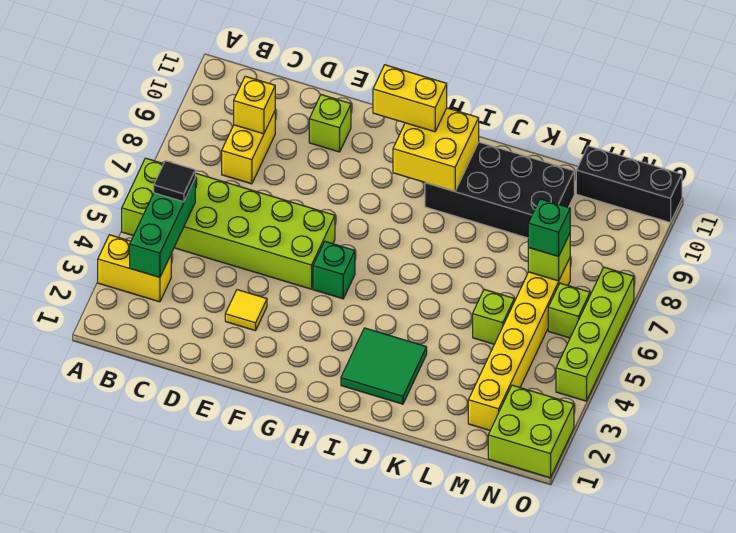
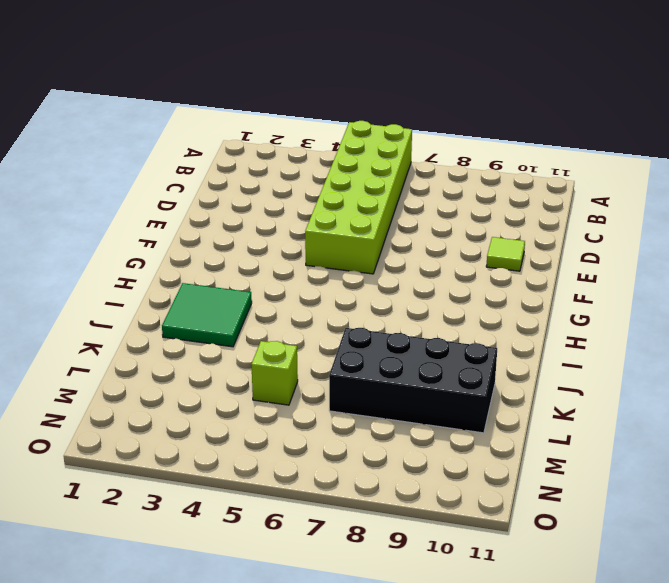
lime 1x1 tile [486,237,525,271] -> lime 1x1 brick [309,95,351,152]
black 2x4 brick [329,328,497,433] -> black 2x4 brick turned to [425,142,574,238]
none -> yellow 1x2 brick [98,235,171,302]
none -> yellow 1x2 brick [222,111,275,184]
none -> yellow 1x1 tile [225,290,267,331]

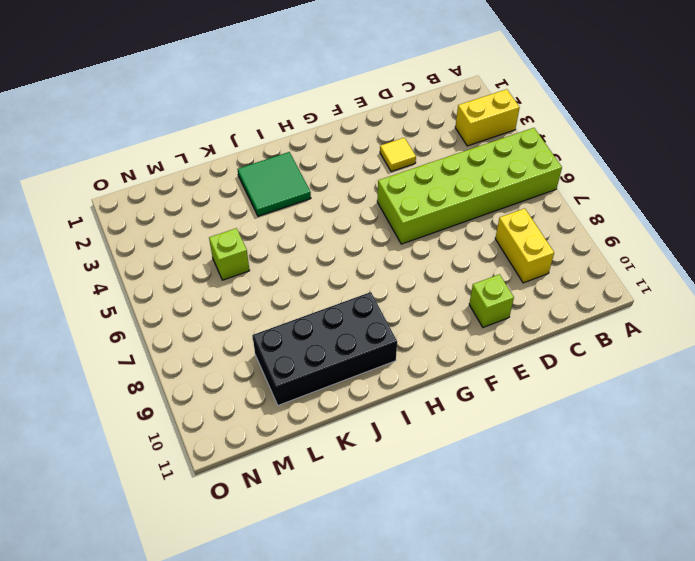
none -> green 1x1 brick [313,242,355,299]
none -> yellow 1x6 brick [468,258,570,430]
none -> black 1x3 brick [576,146,682,222]

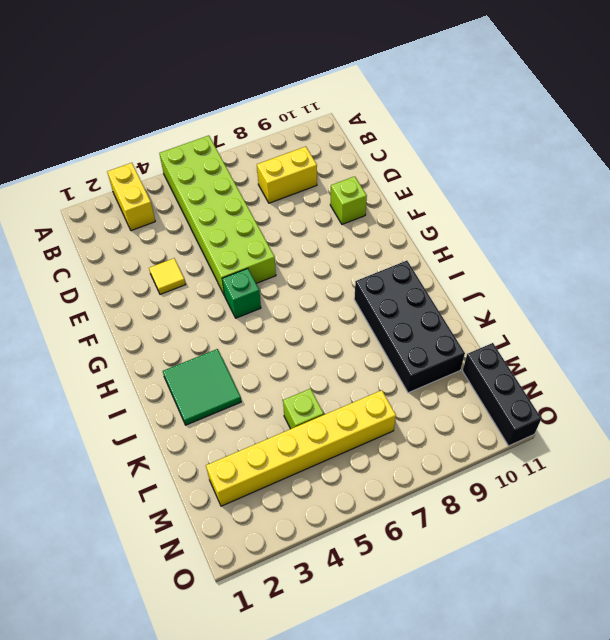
none -> lime 2x2 brick [488,385,574,478]
none -> lime 1x1 brick [548,283,590,338]
none -> lime 1x4 brick [556,267,634,401]

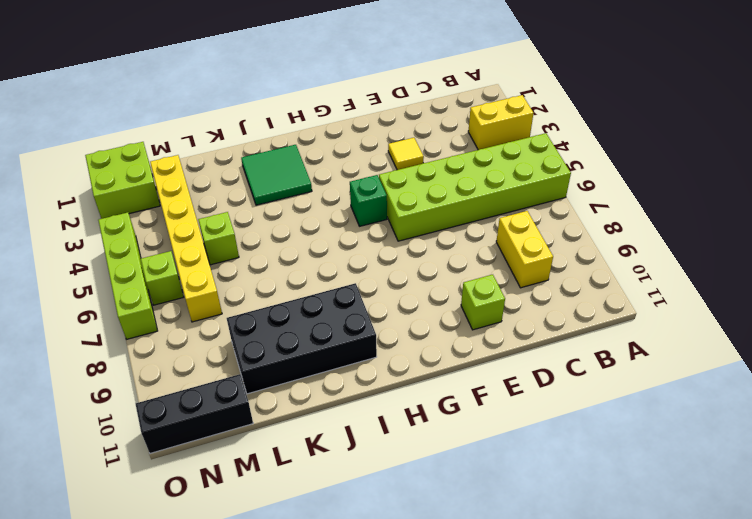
none -> green 1x3 brick [130,180,195,277]
none -> yellow 1x1 brick [234,76,275,134]
none -> yellow 2x2 brick [393,108,479,191]

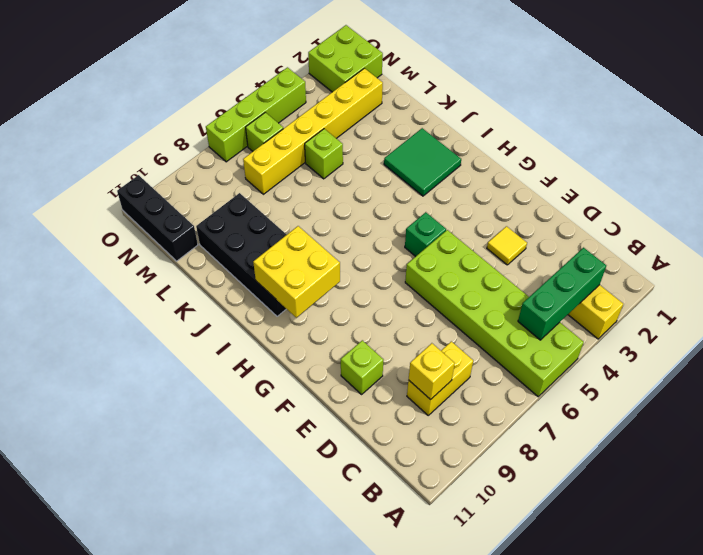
none -> lime 1x1 brick [528,234,570,281]
none -> black 1x1 tile [154,161,195,202]
none -> yellow 1x2 brick [373,65,447,132]

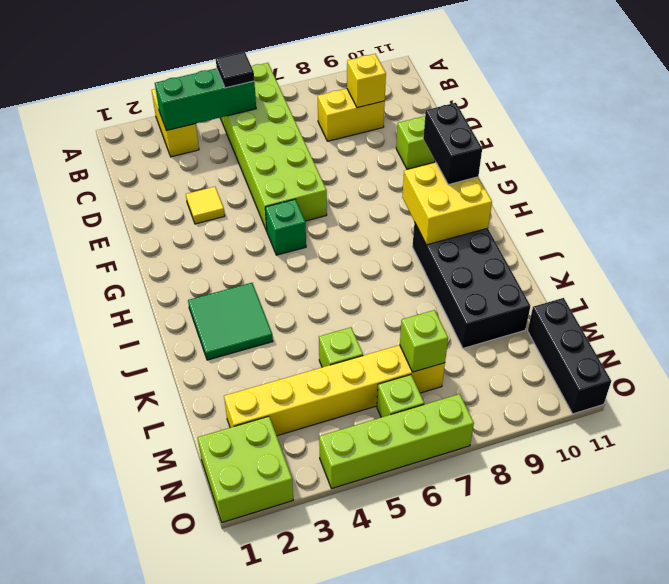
black 1x2 brick [423,103,482,185] -> yellow 1x2 brick [373,65,447,132]
none -> green 1x1 brick [528,199,570,256]

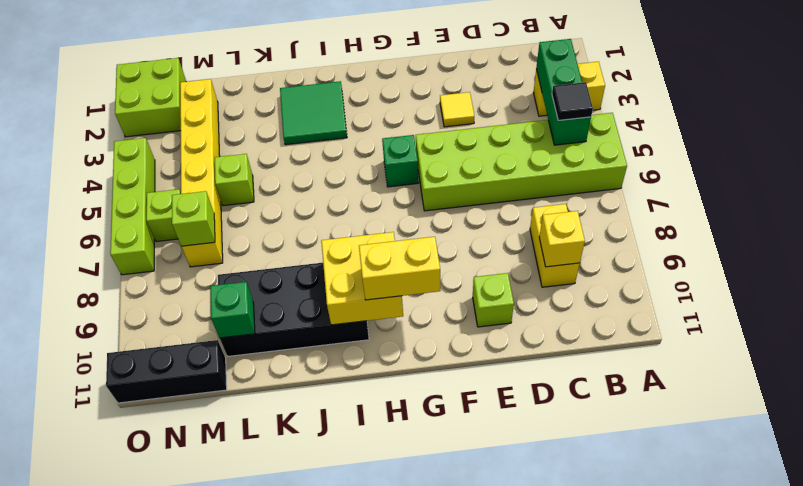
green 1x1 brick [210,282,255,338] -> green 1x1 brick moved to [528,199,570,256]

